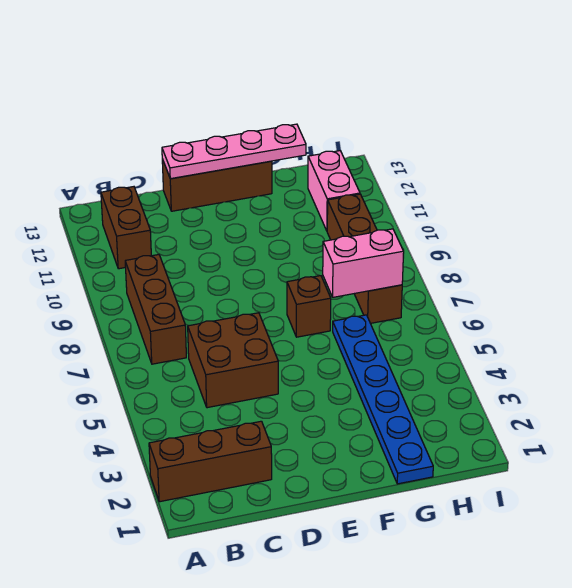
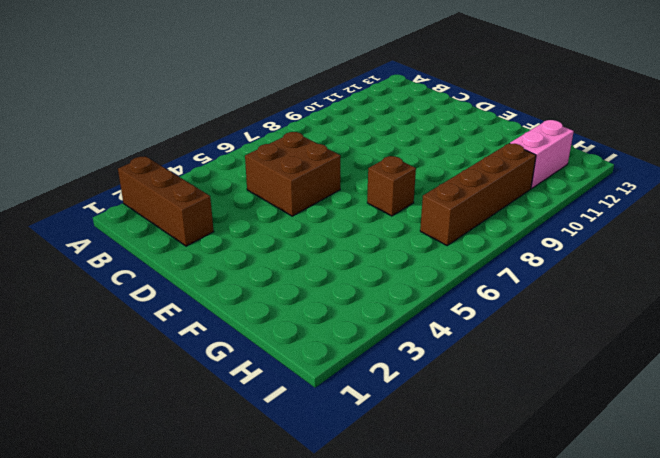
none -> brown 1x3 brick [125,255,186,364]
none -> brown 1x2 brick [101,187,151,269]

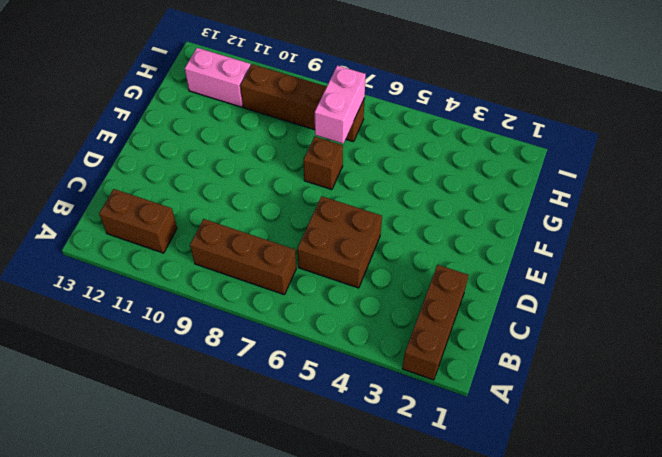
none -> brown 1x3 brick [162,159,272,211]
none -> blue 1x6 plate [333,315,433,484]

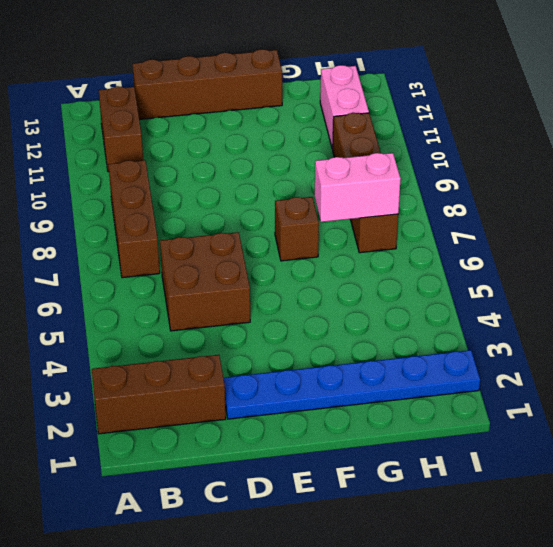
brown 1x4 brick [133,49,282,119] -> brown 1x3 brick [162,159,272,211]
blue 1x6 plate [224,350,480,419] -> blue 1x6 plate turned to [333,315,433,484]
none -> pink 1x4 plate [162,124,306,179]

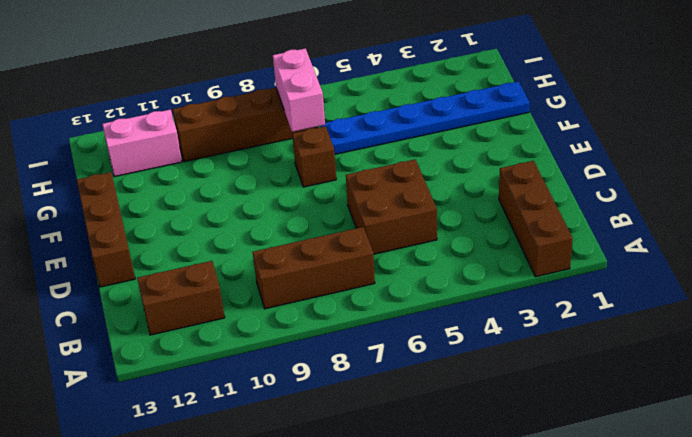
none -> pink 1x4 plate [162,124,306,179]

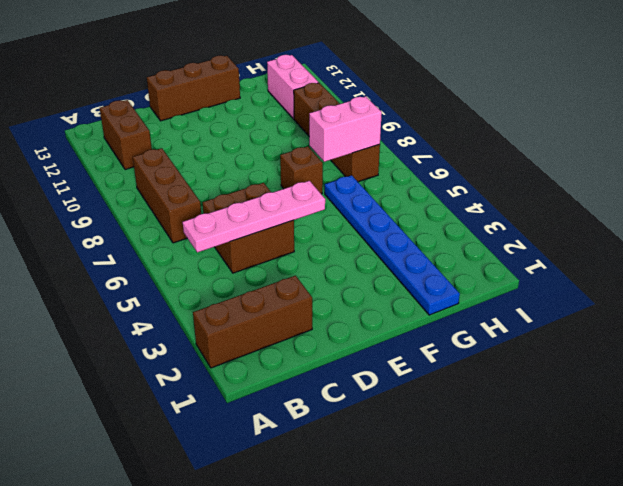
pink 1x4 plate [183,181,325,252] -> pink 1x4 plate moved to [162,124,306,179]

